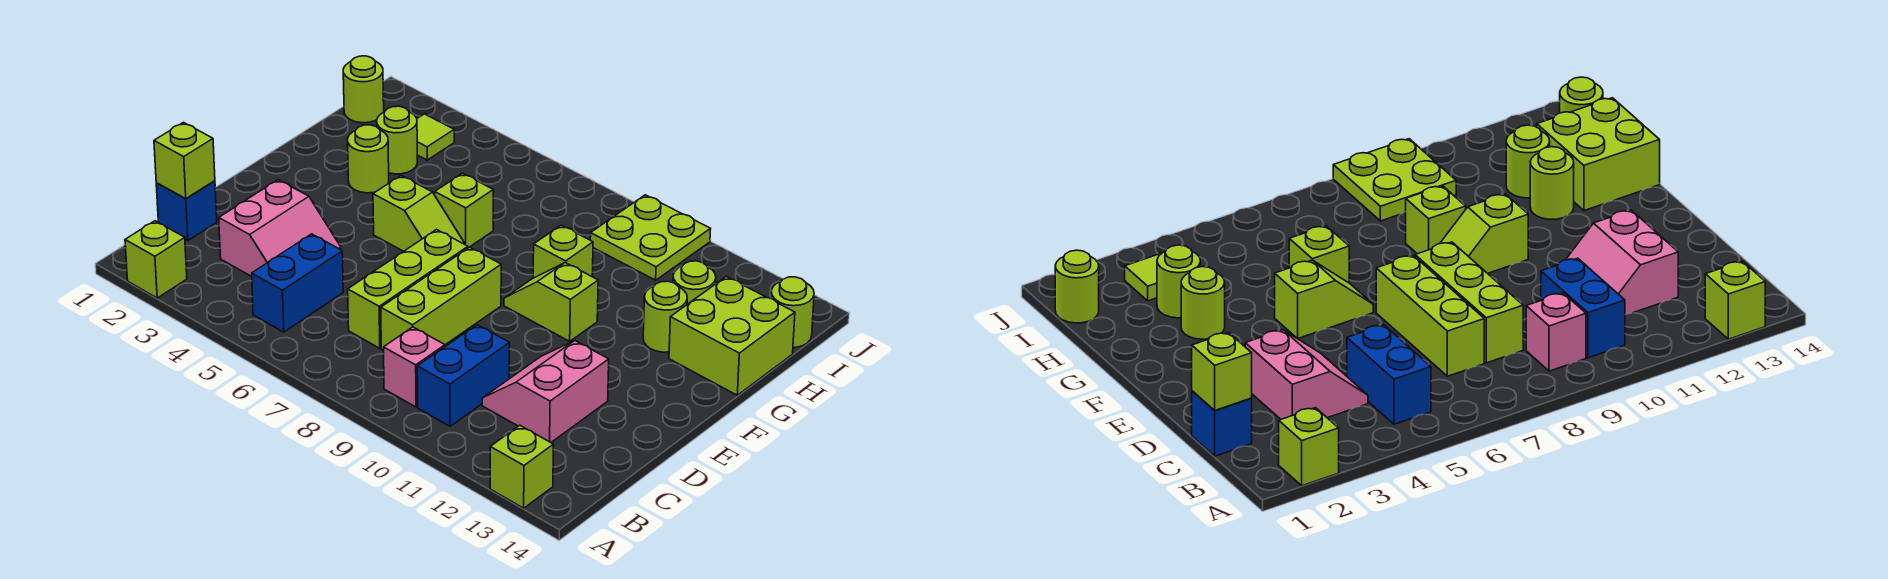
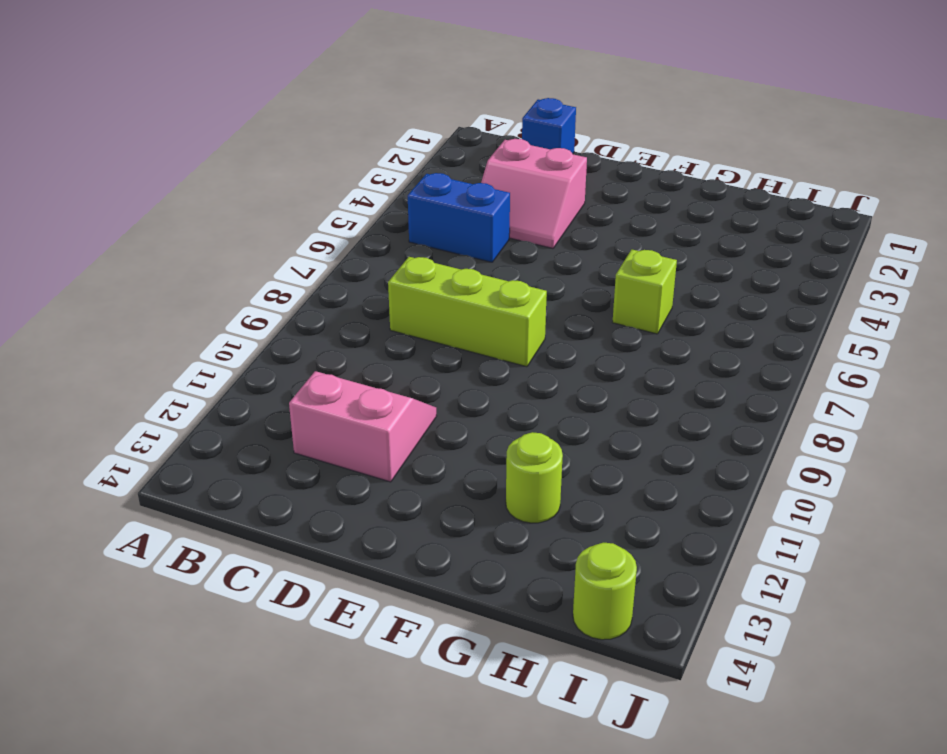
none -> lime 1x1 brick [125,221,187,298]
none -> lime 1x1 brick [490,425,554,508]
none -> pink 1x1 brick [384,327,445,407]

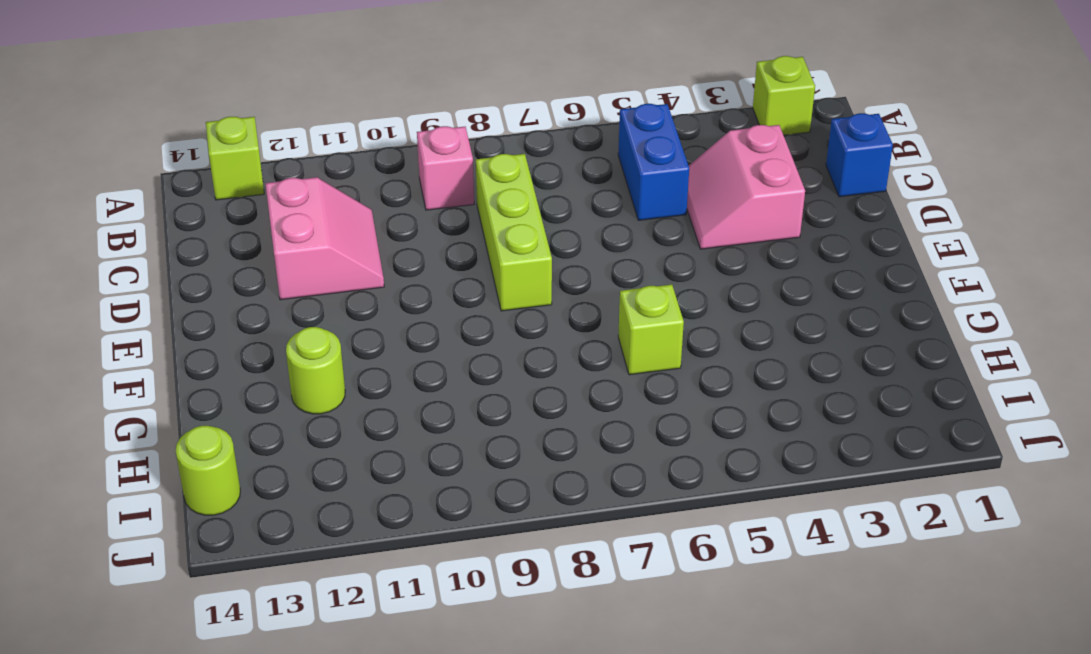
none -> blue 1x2 brick [417,325,510,426]
none -> lime 1x3 brick [348,230,468,348]
none -> lime 1x2 slope [373,176,464,251]

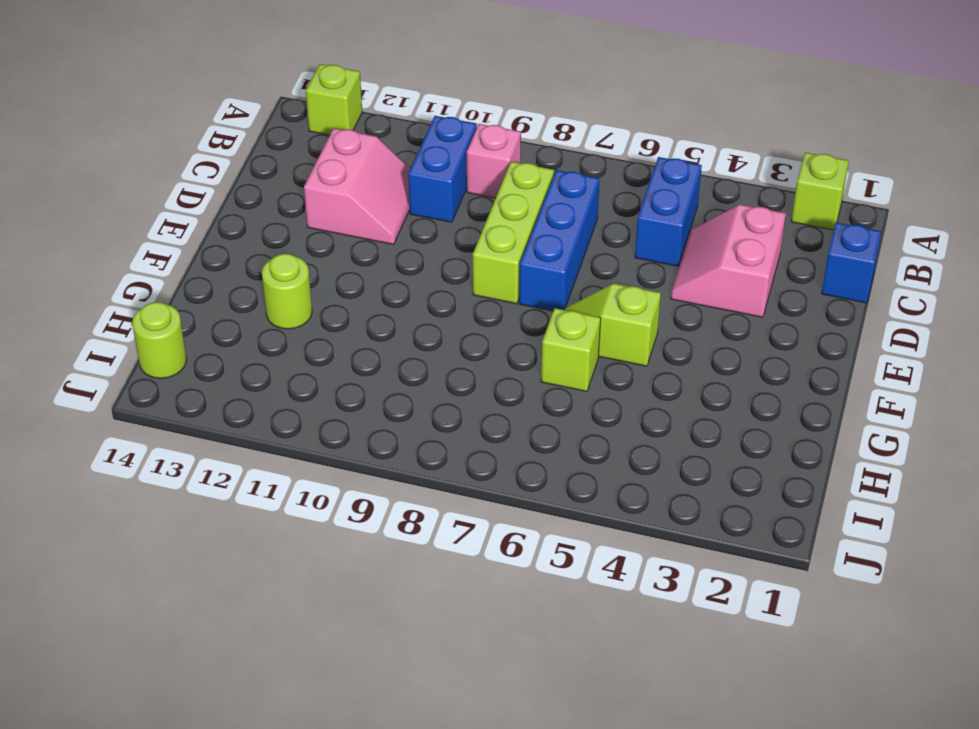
blue 1x3 brick [519,170,600,311] -> lime 1x3 brick [348,230,468,348]
none -> lime 1x2 slope [504,262,598,341]
none -> lime 1x1 round brick [348,125,389,193]
none -> lime 1x1 brick [533,225,593,278]

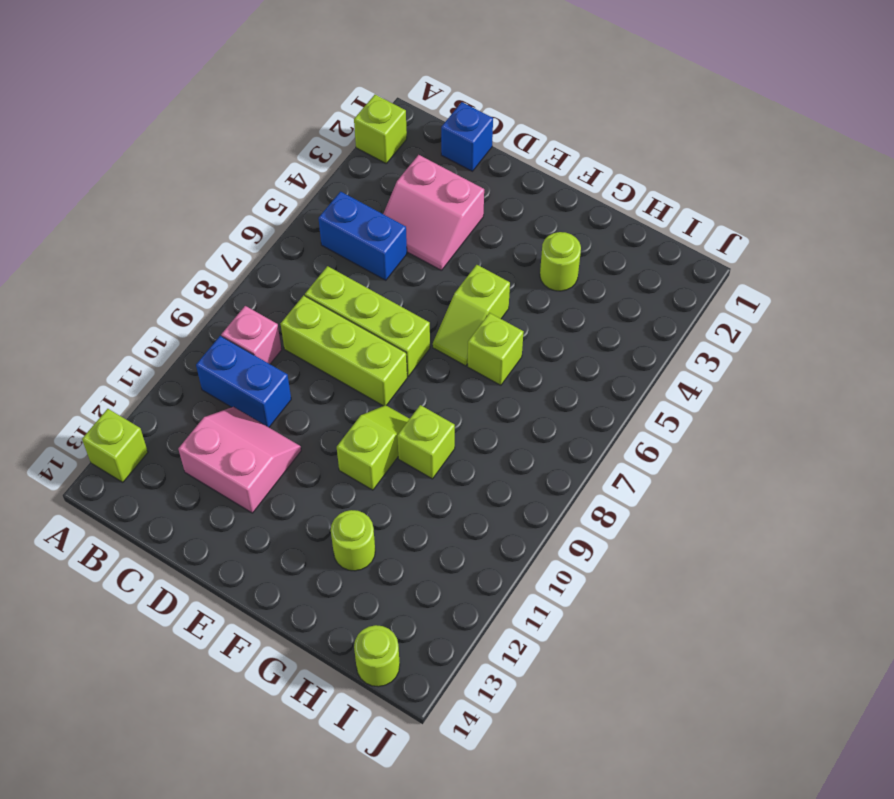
none -> lime 2x2 brick [669,277,795,395]
none -> lime 1x1 round brick [377,106,417,174]
none -> lime 1x1 round brick [673,261,716,304]

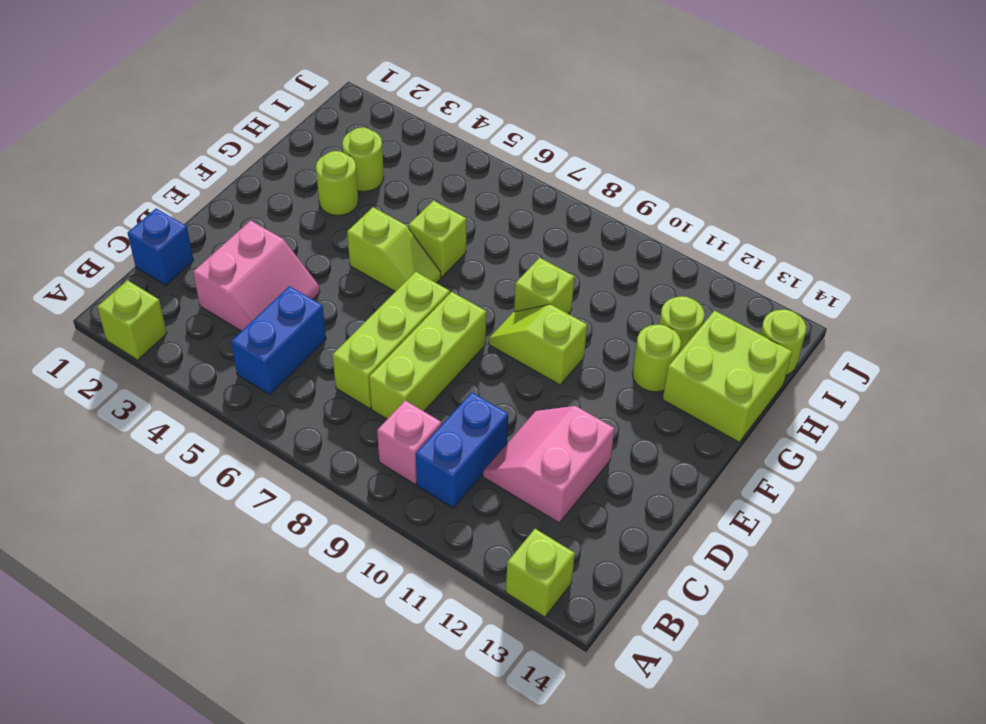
none -> lime 1x1 round brick [343,56,384,123]
none -> lime 1x1 tile [417,114,454,160]
none -> lime 2x2 plate [590,195,710,280]

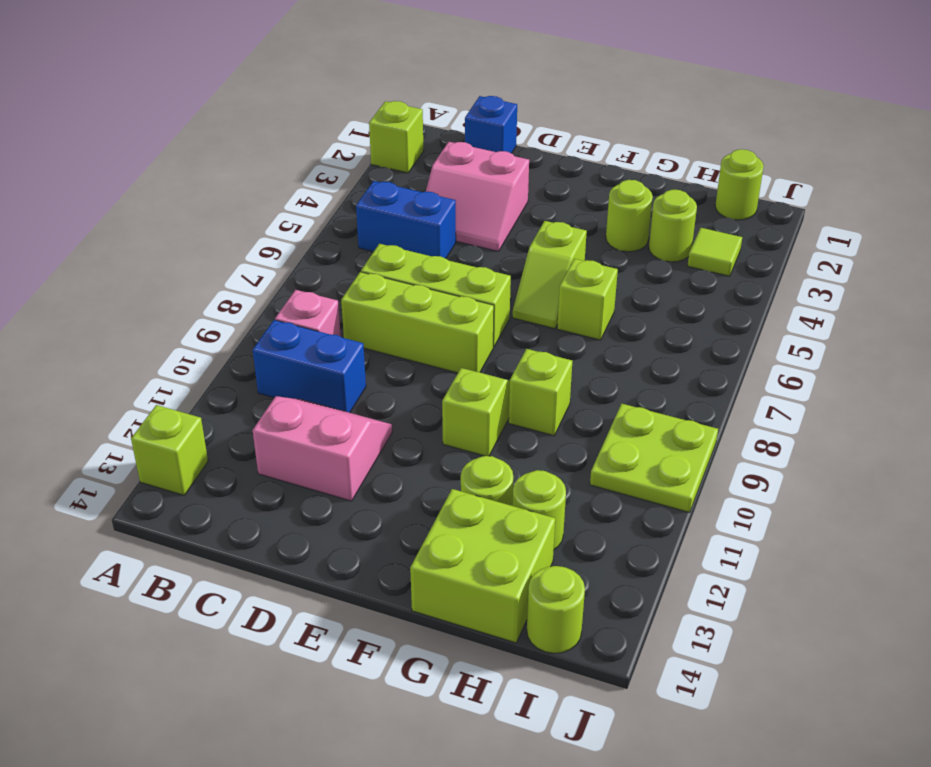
none -> lime 1x1 brick [154,122,215,199]

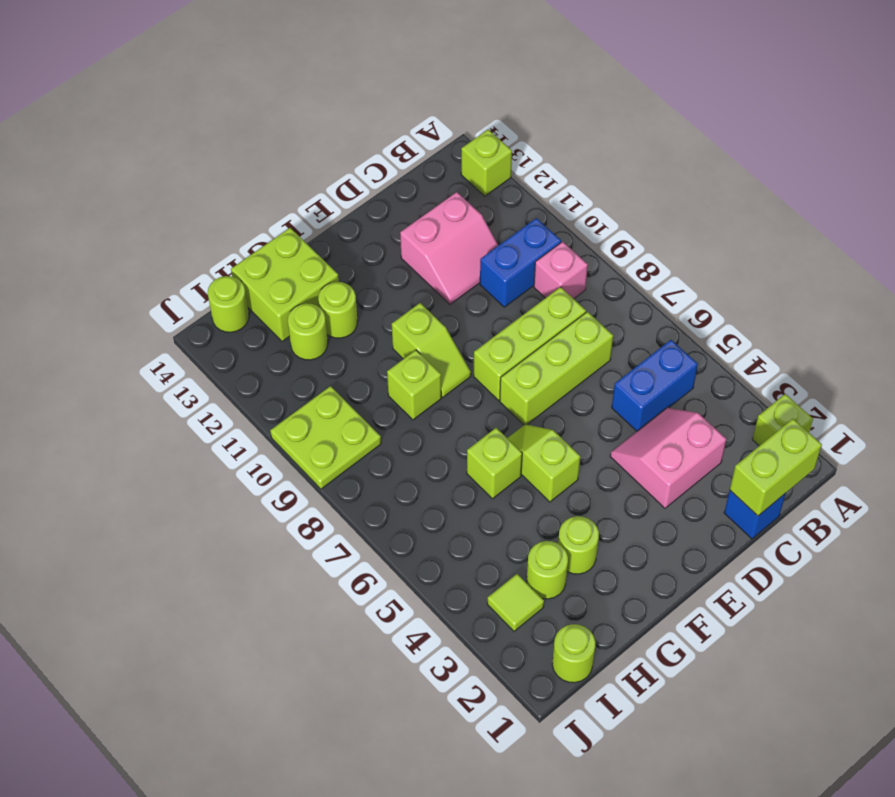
lime 1x2 brick [730,419,822,516] -> lime 1x1 brick [154,122,215,199]

